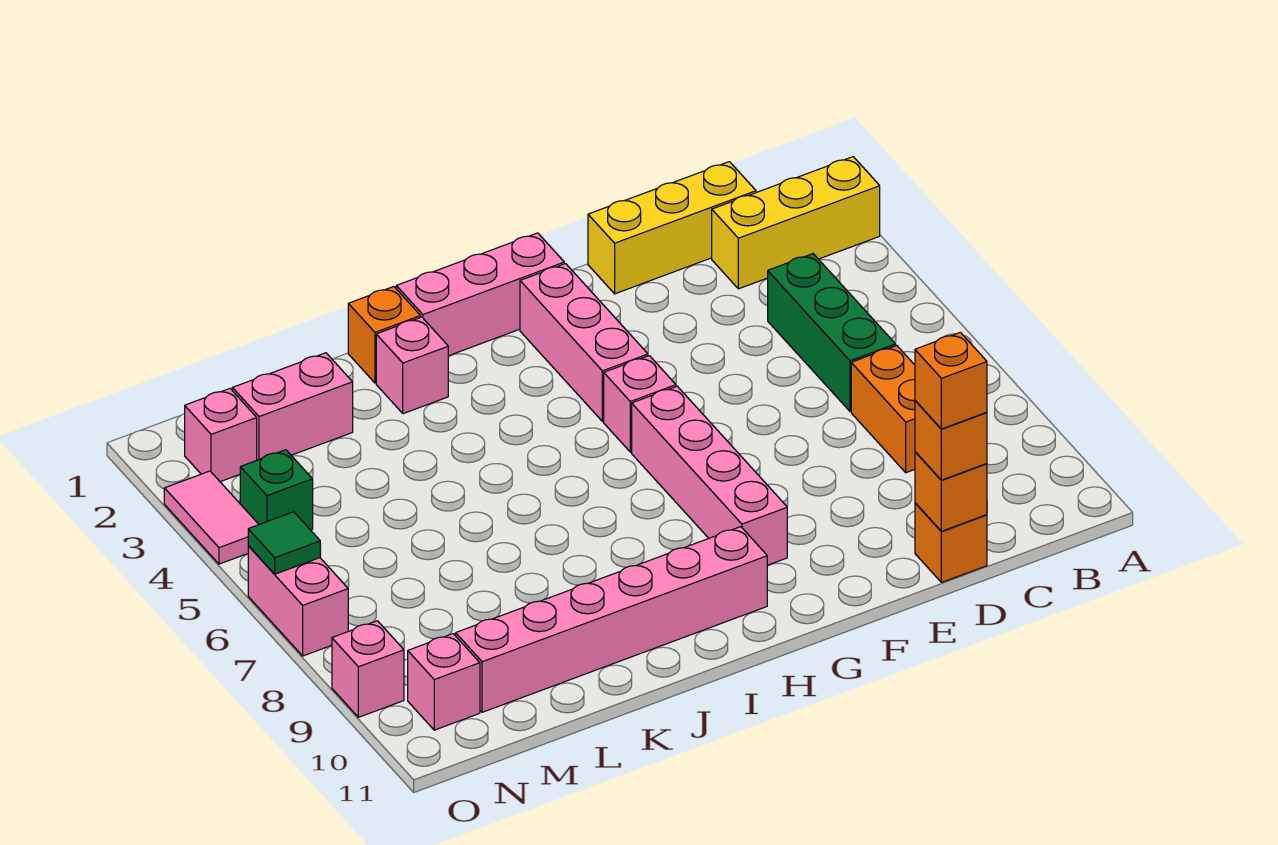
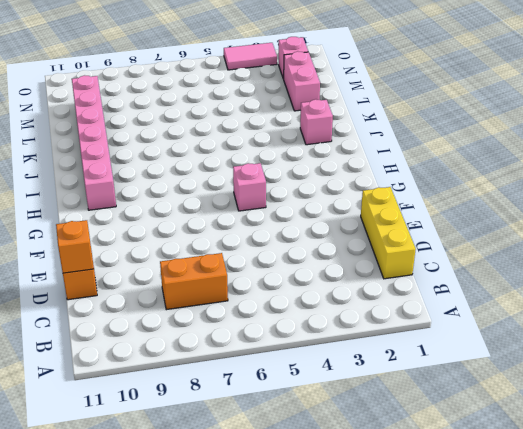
none -> yellow 1x3 brick [712,157,880,289]
none -> green 1x3 brick [768,254,896,411]
none -> pink 1x3 brick [396,233,564,356]

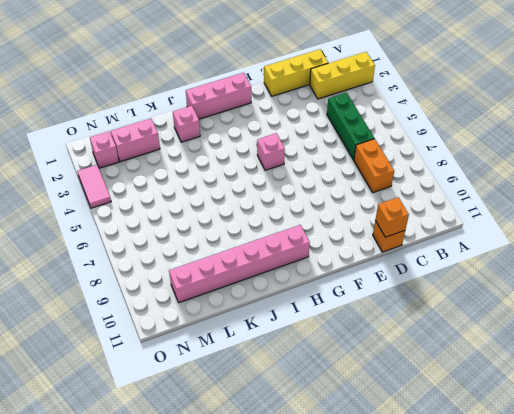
none -> pink 1x3 brick [520,264,648,421]
none -> pink 1x4 brick [632,386,787,565]
none -> orange 1x1 brick [348,287,421,383]

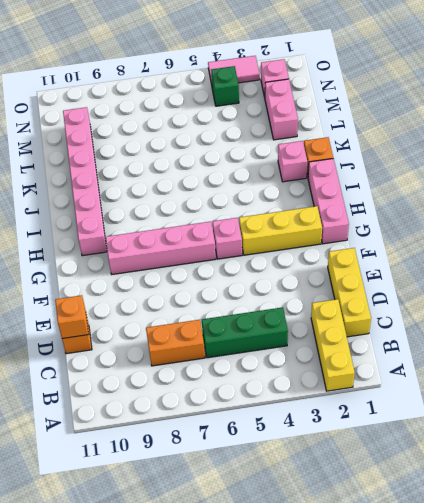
yellow 1x3 brick [239,206,322,255] -> pink 1x3 brick [520,264,648,421]
none -> pink 1x1 brick [408,634,480,730]
none -> pink 1x2 brick [248,546,348,656]
none -> pink 1x1 brick [332,621,404,717]

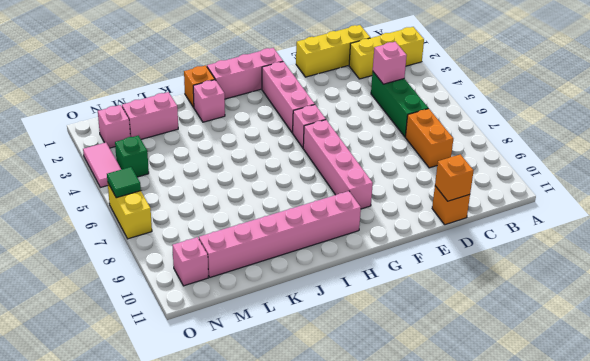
pink 1x1 brick [373,42,407,84] -> pink 1x1 brick moved to [332,621,404,717]
yellow 1x2 brick [108,184,152,239] -> pink 1x2 brick [248,546,348,656]
none -> orange 1x1 brick [915,401,987,480]
none -> orange 1x1 brick [915,332,987,429]

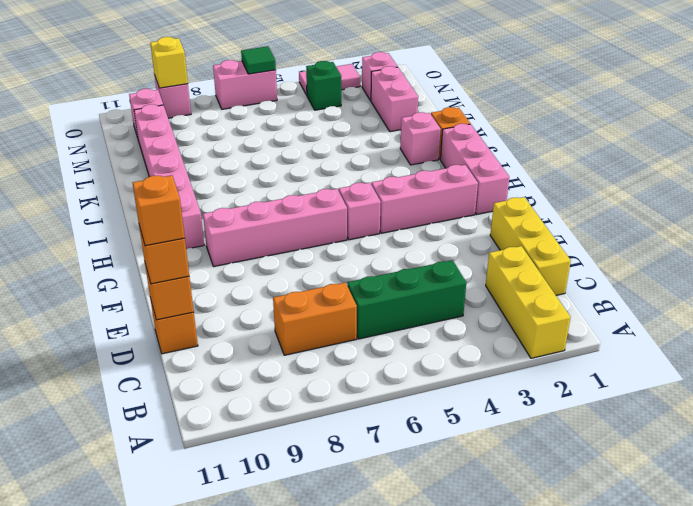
yellow 1x1 brick [150,37,188,88] -> none

